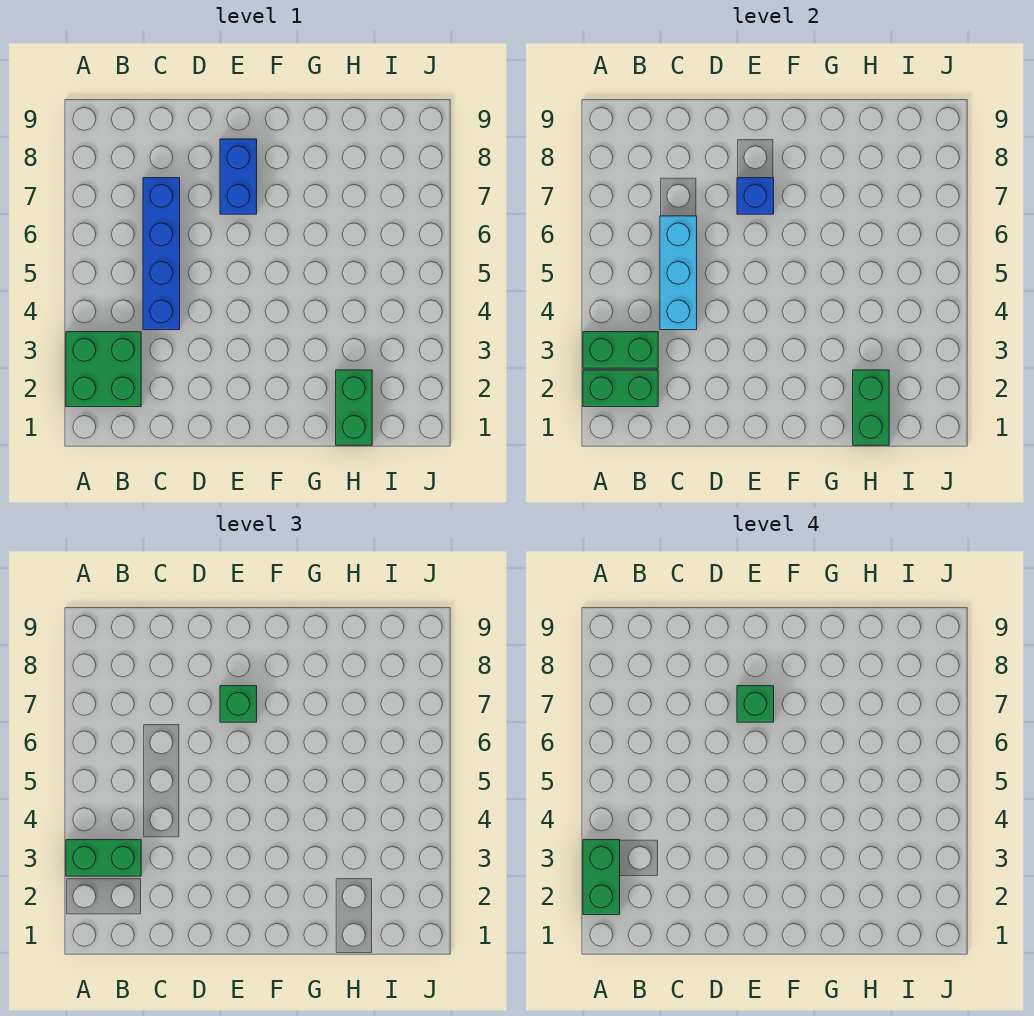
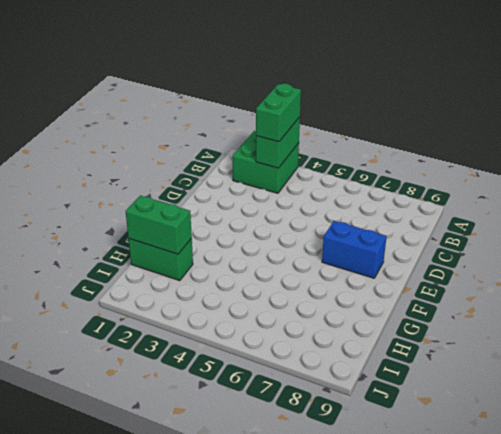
none -> blue 1x4 brick [143,178,180,330]
none -> green 1x2 brick [583,370,658,407]
none -> cyan 1x3 brick [660,216,697,330]

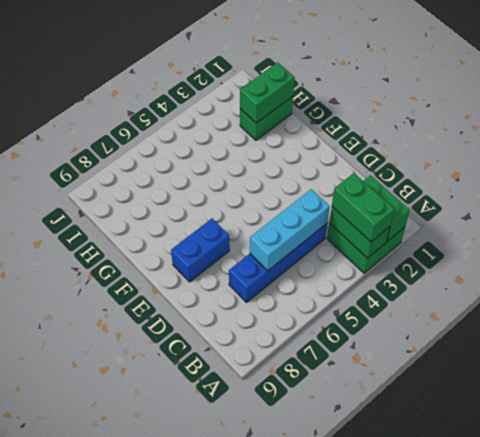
none -> blue 1x1 brick [737,178,774,214]
none -> green 1x1 brick [220,686,257,722]
none -> green 1x2 brick [583,840,620,915]

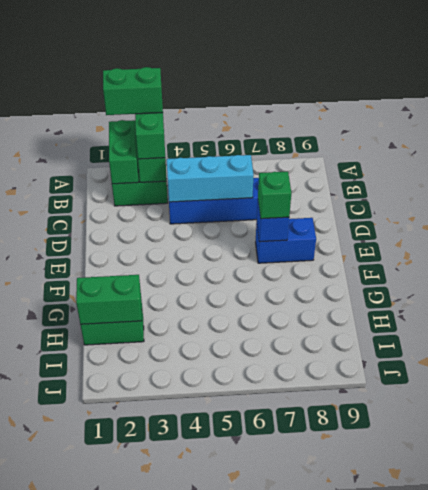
none -> green 1x1 brick [737,686,774,722]

